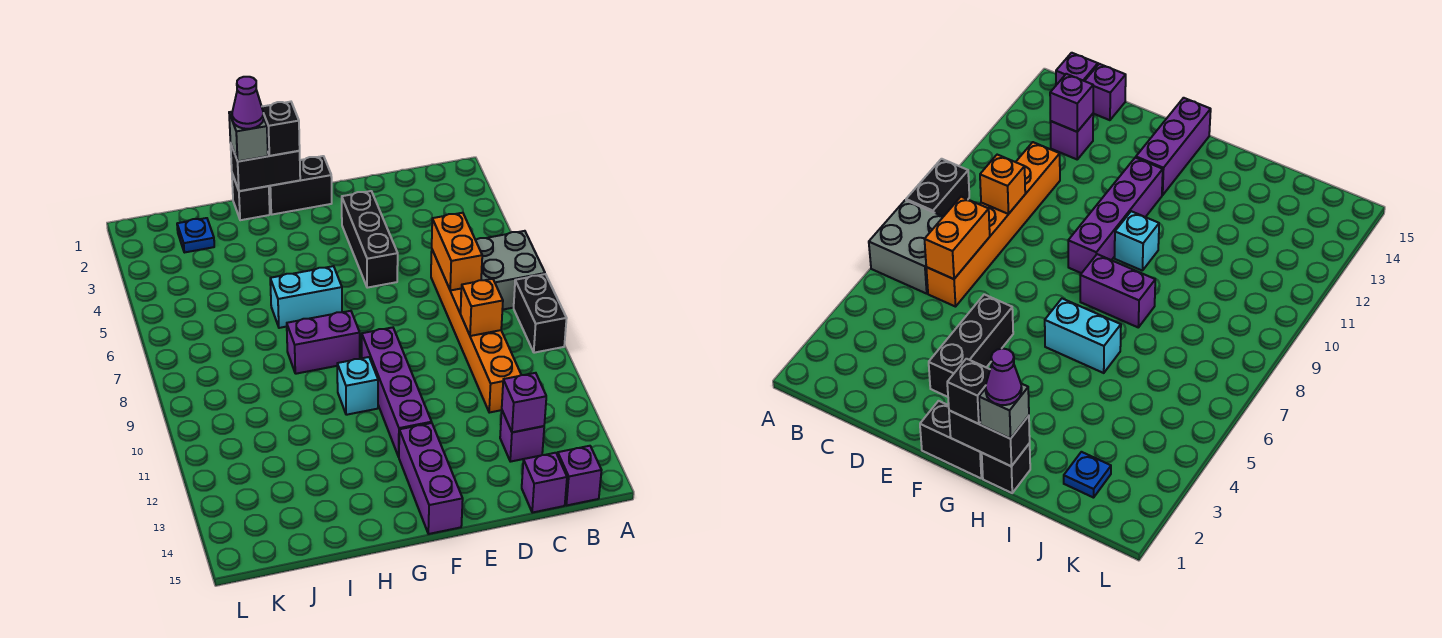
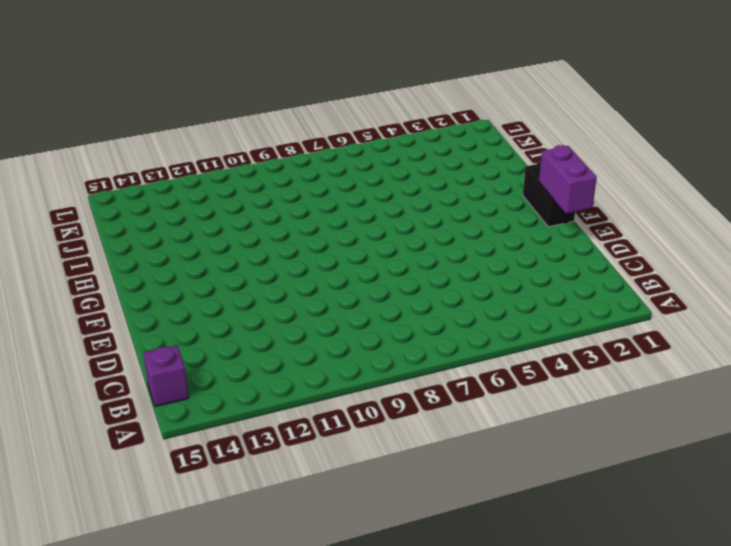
purple 1x2 brick [539,145,597,213] -> purple 1x2 brick moved to [287,311,360,374]
none -> grey 2x2 brick [476,231,545,310]
none -> black 1x2 brick [514,274,567,353]
none -> orange 1x6 brick [431,250,521,413]

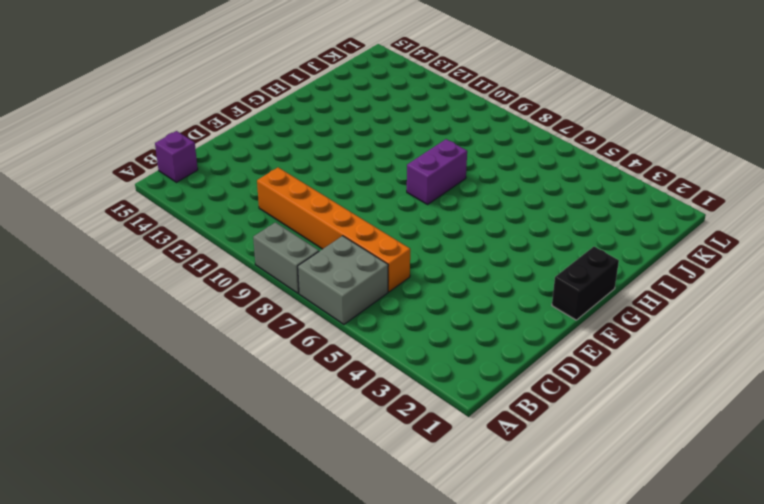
grey 1x2 brick [253,222,319,293] -> black 1x2 brick [514,274,567,353]
none -> purple 1x1 brick [500,411,544,462]
none -> purple 1x1 brick [522,453,567,513]
none -> black 1x3 brick [342,191,398,288]

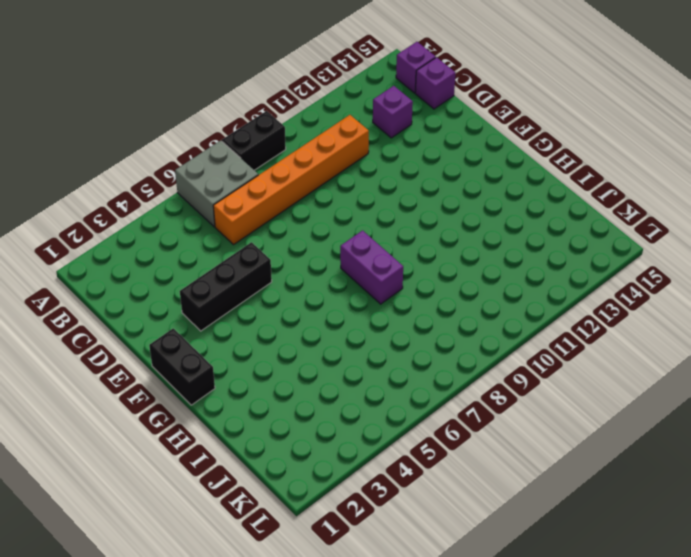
none -> purple 1x4 brick [362,327,432,457]
none -> purple 1x3 brick [399,423,463,534]
none -> cyan 1x2 brick [270,266,342,328]

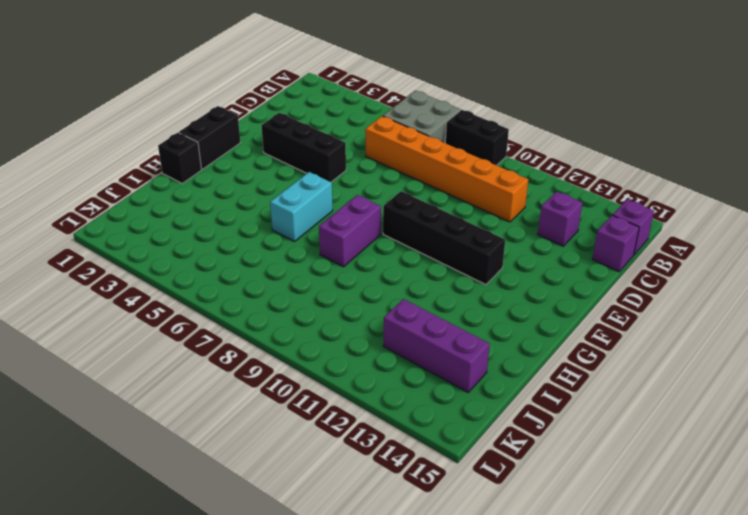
black 1x4 brick [383,191,505,285] -> purple 1x4 brick [362,327,432,457]
purple 1x3 brick [383,299,490,392] -> purple 1x3 brick moved to [399,423,463,534]
none -> cyan 1x1 brick [337,357,378,415]
none -> blue 1x1 plate [177,218,214,253]
none -> orange 1x2 brick [432,213,482,290]

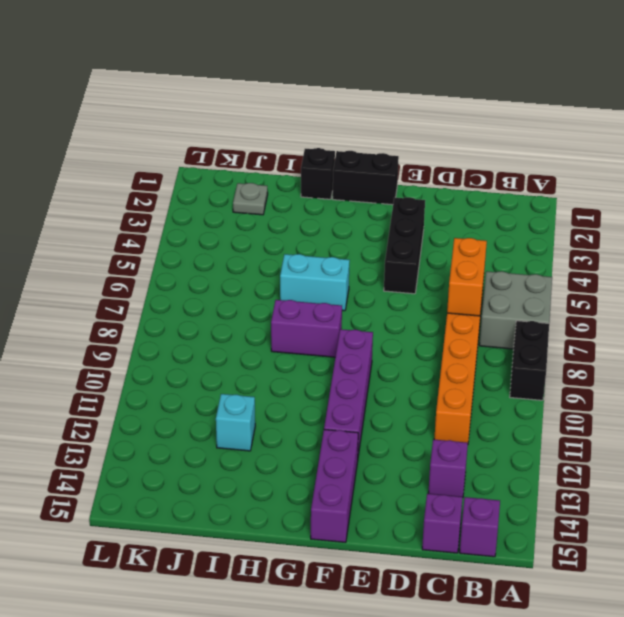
cyan 1x1 brick [216,394,255,451] -> cyan 1x1 brick moved to [337,357,378,415]
grey 1x1 plate [233,183,268,215] -> blue 1x1 plate [177,218,214,253]
none -> orange 1x1 brick [461,279,503,336]
none -> purple 1x1 brick [502,373,546,432]
none -> black 1x2 brick [231,145,300,191]

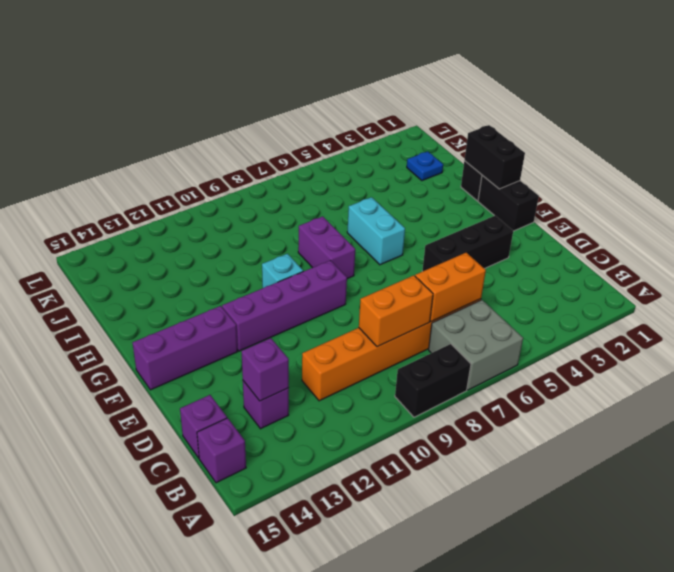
orange 1x2 brick [359,275,433,347] -> orange 1x1 brick [461,279,503,336]
none -> black 1x1 brick [262,102,300,156]
none -> grey 1x1 brick [229,112,268,161]
none -> purple 1x1 cone [232,77,264,129]

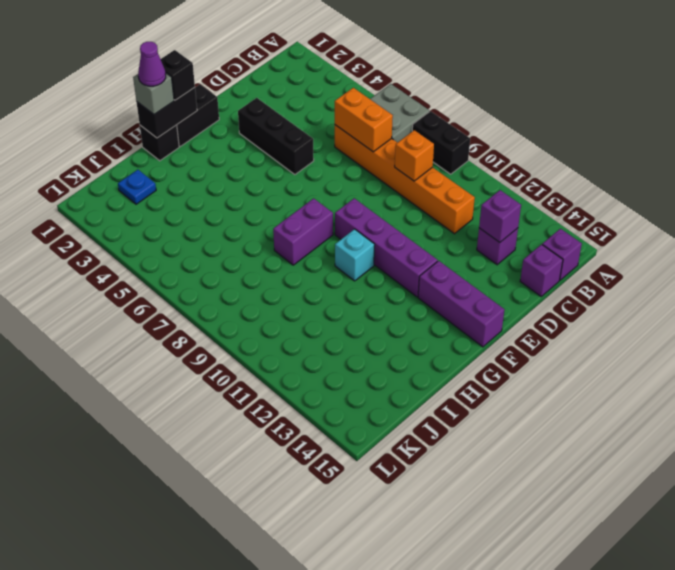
none -> cyan 1x2 brick [270,266,342,328]

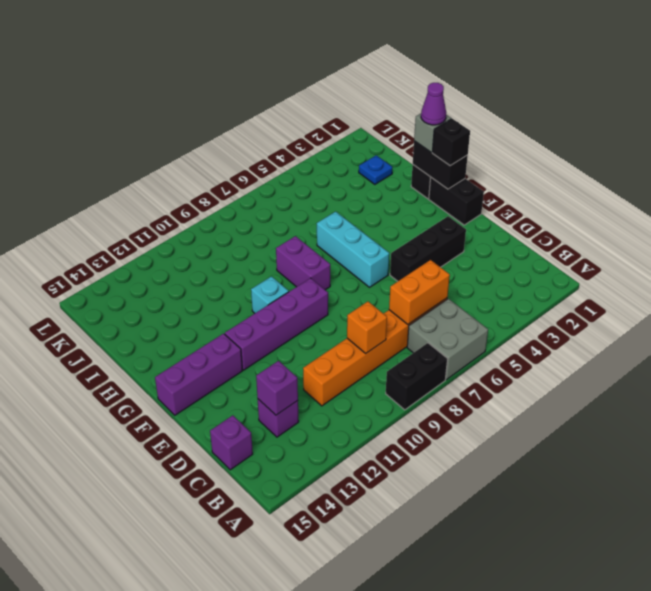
cyan 1x3 brick [317,212,389,287] -> cyan 1x2 brick [270,266,342,328]
none -> purple 1x1 brick [558,446,602,506]

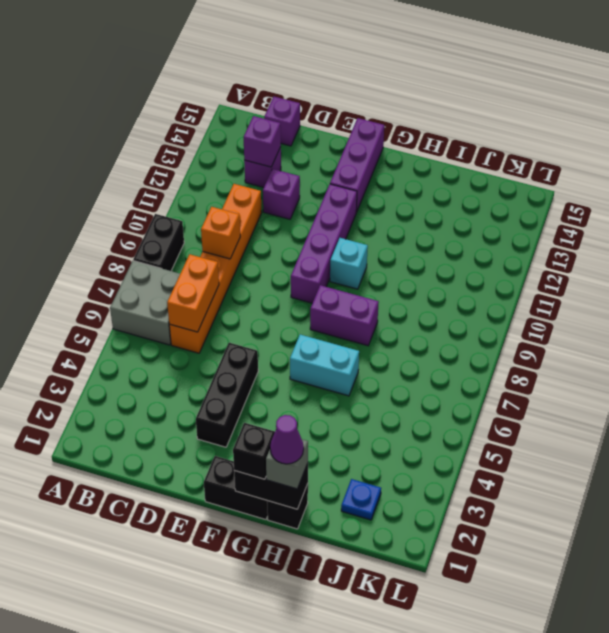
purple 1x1 brick [263,169,300,219] -> purple 1x1 brick moved to [558,446,602,506]

